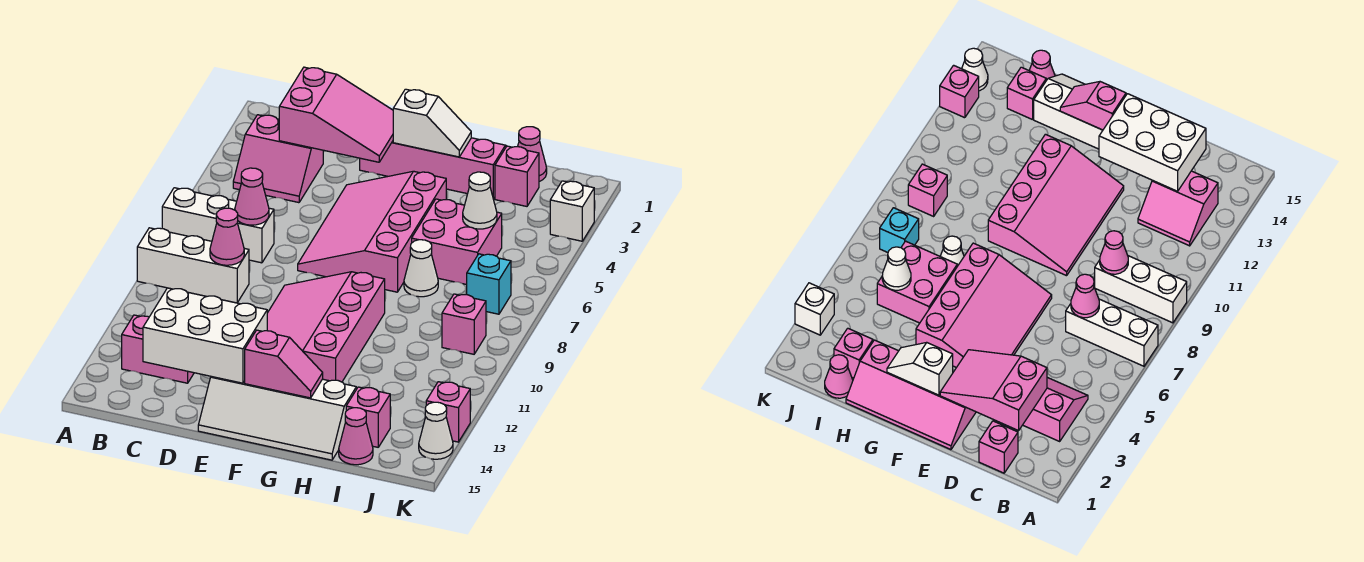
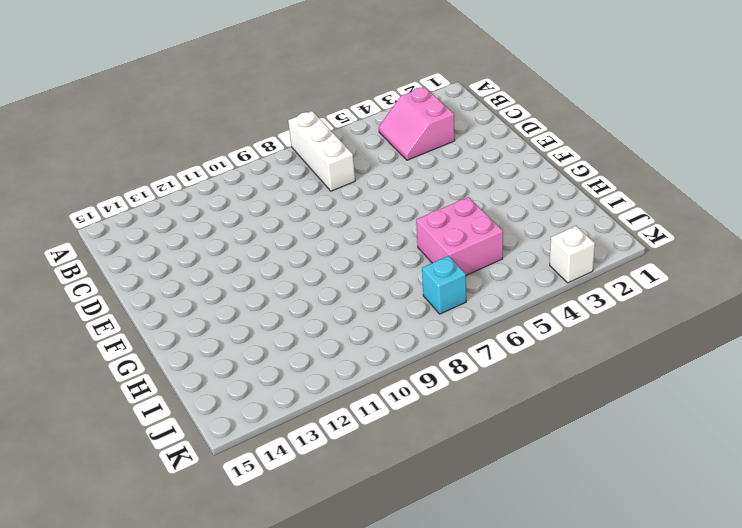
none -> white 1x3 brick [137,228,249,303]
none -> pink 2x2 slope [122,315,194,383]
none -> pink 1x1 brick [979,421,1018,473]

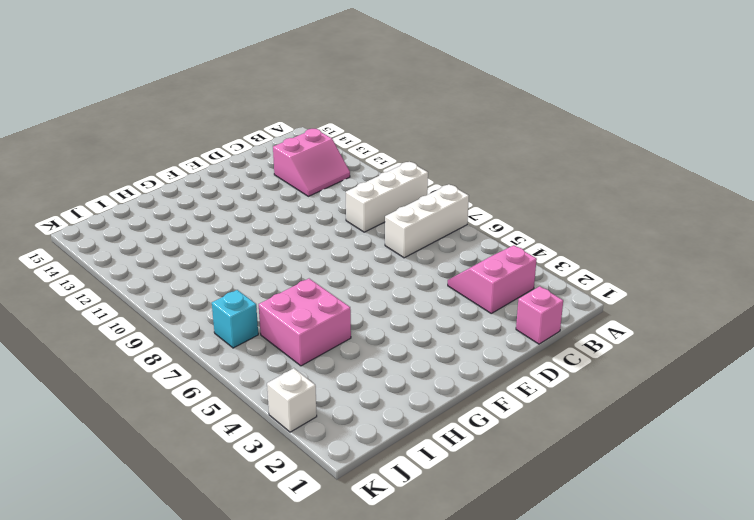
none -> pink 2x4 slope [360,138,506,199]
none -> pink 3x4 slope [298,171,446,292]
none -> pink 3x4 slope [267,272,385,382]

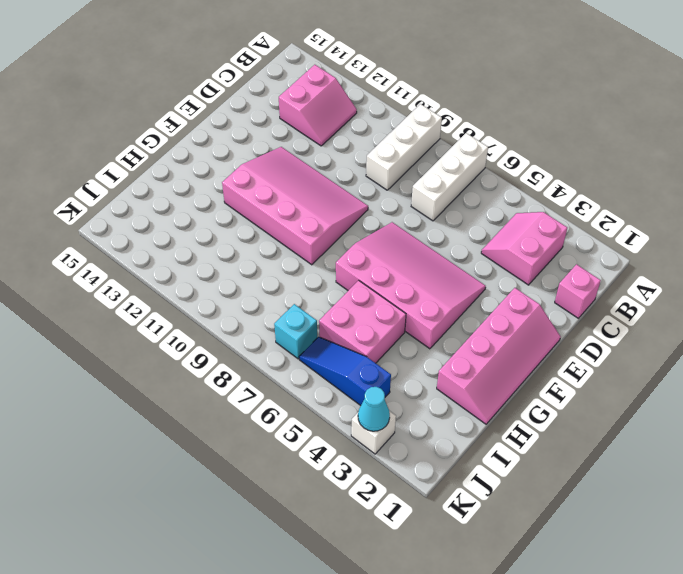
blue 1x3 slope [299,337,391,406] -> none
cyan 1x1 cone [358,387,390,431] -> none
none -> white 2x4 slope [198,376,356,460]
none -> white 1x1 cone [404,240,438,297]
none -> pink 1x1 cone [518,127,547,182]

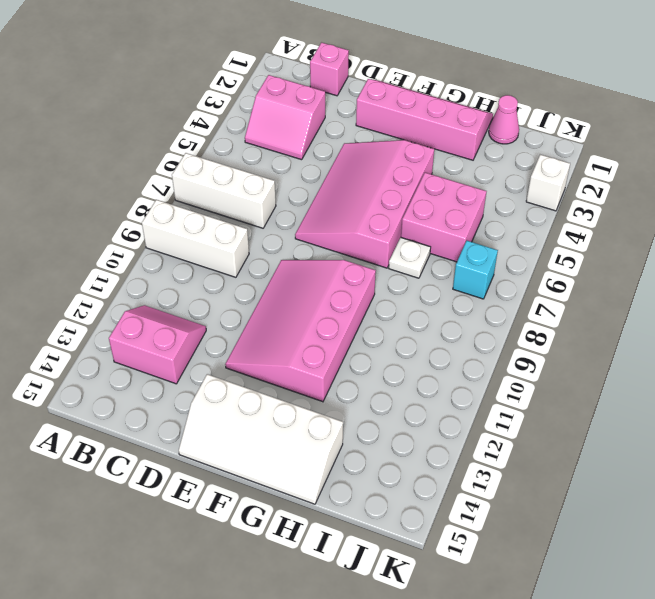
white 1x1 plate [389,238,431,278] -> white 1x1 cone [404,240,438,297]
none -> pink 1x1 brick [495,146,539,206]
none -> pink 1x1 brick [346,387,390,447]
none -> pink 1x1 cone [339,408,373,465]

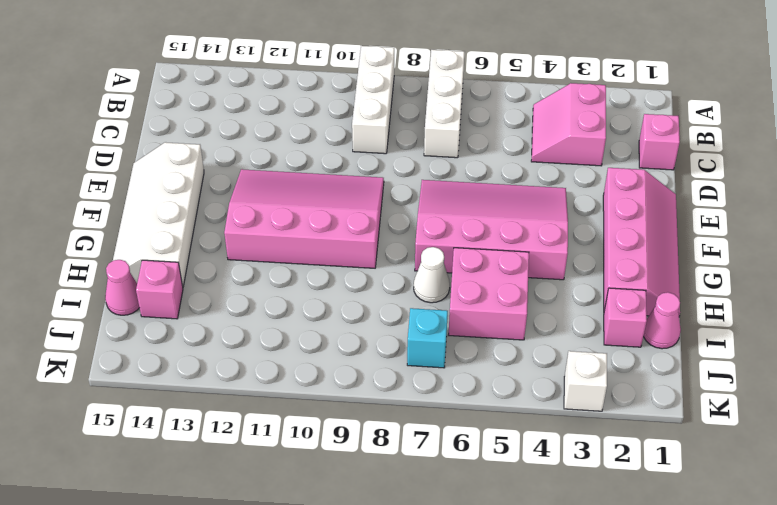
none -> pink 2x2 slope [122,315,194,383]
none -> pink 1x1 brick [442,294,486,354]
none -> pink 1x1 brick [426,382,470,442]

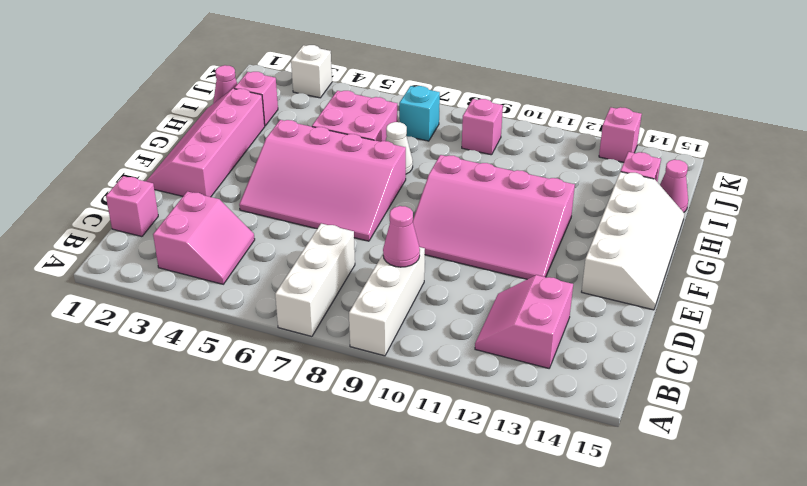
none -> white 1x1 cone [419,402,453,459]
none -> pink 2x3 slope [279,67,393,162]
none -> pink 1x1 cone [235,168,269,225]

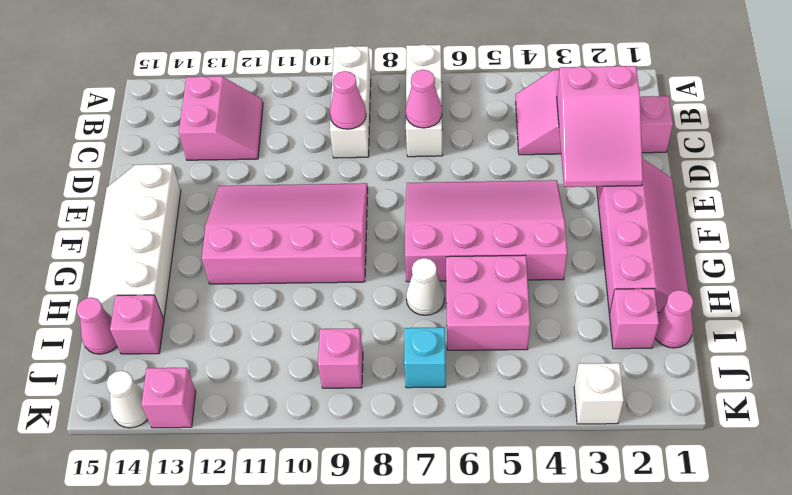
none -> white 2x3 brick [143,288,267,383]
none -> white 1x2 slope [393,89,471,157]
none -> pink 1x2 slope [245,330,323,398]

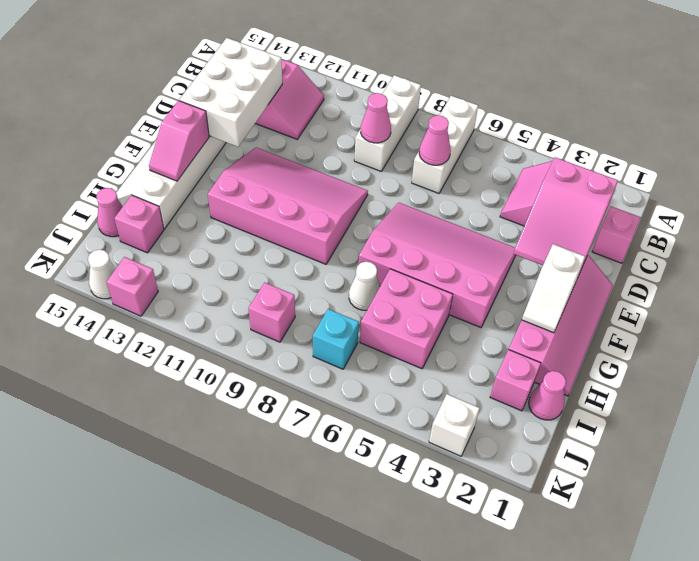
none -> white 1x1 cone [463,172,497,229]

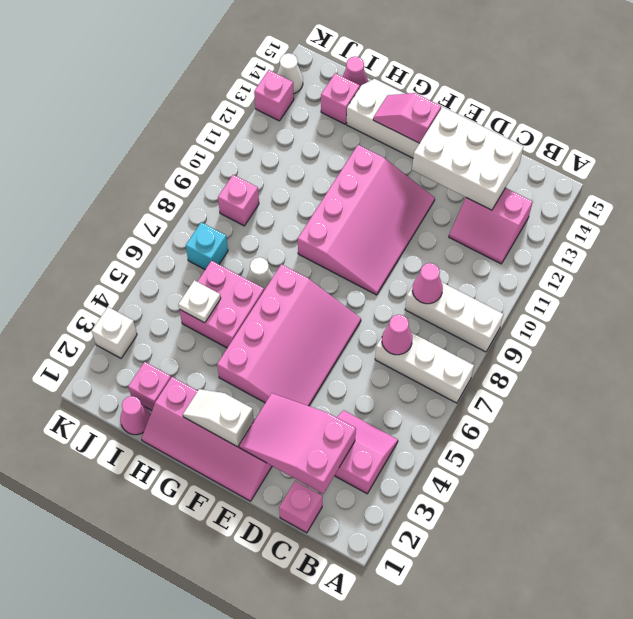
white 1x1 plate [178,280,221,323] -> white 1x1 cone [463,172,497,229]

